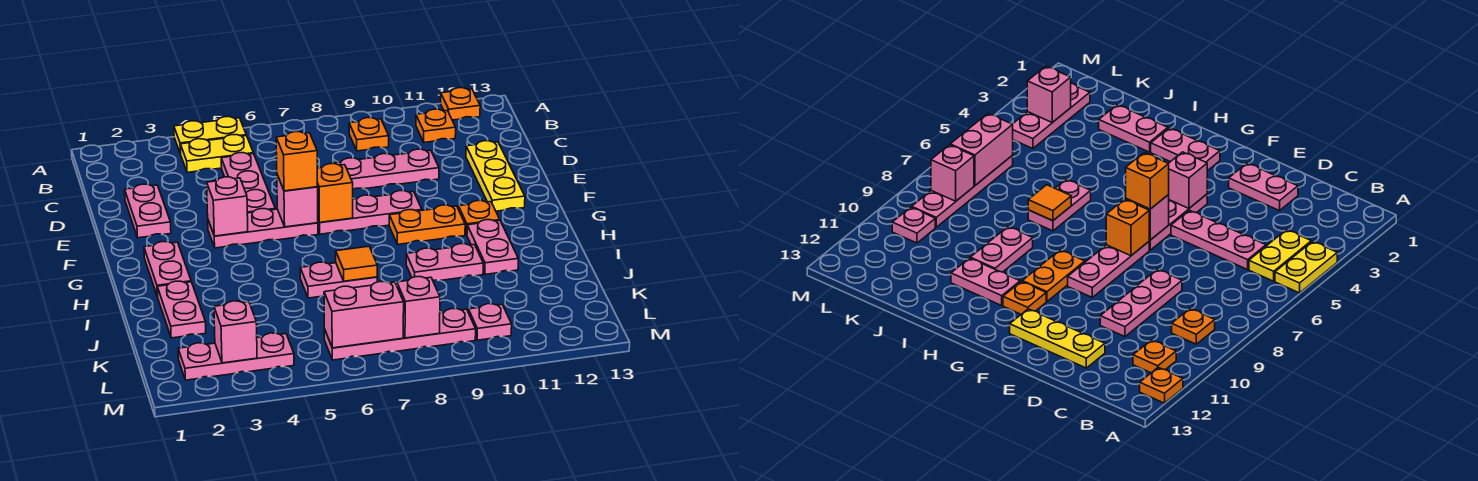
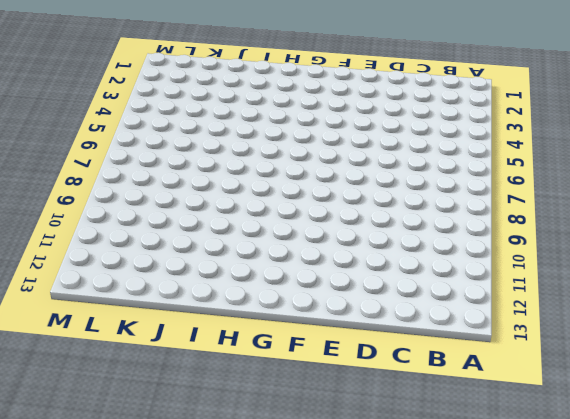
none -> yellow 1x2 plate [174,117,246,154]
none -> orange 1x1 plate [441,88,480,120]
none -> yellow 1x2 plate [180,135,253,173]

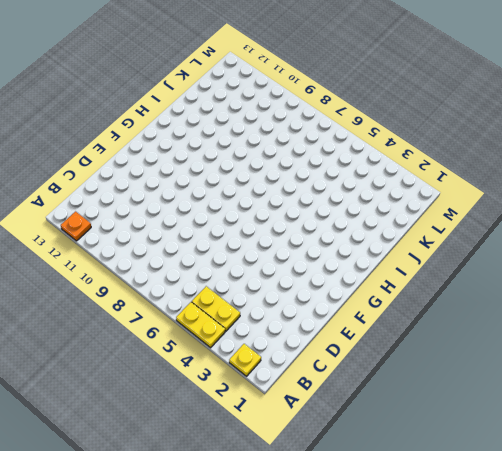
yellow 1x1 plate [229,344,261,376] -> none
none -> orange 1x1 plate [349,118,389,151]
none -> orange 1x1 plate [416,109,456,142]
none -> pink 1x3 plate [221,153,275,213]

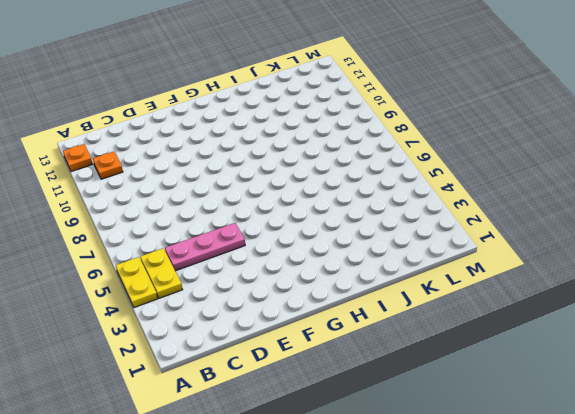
none -> orange 1x1 plate [349,118,389,151]
none -> pink 1x2 plate [125,184,171,238]
none -> pink 1x3 plate [331,149,439,189]

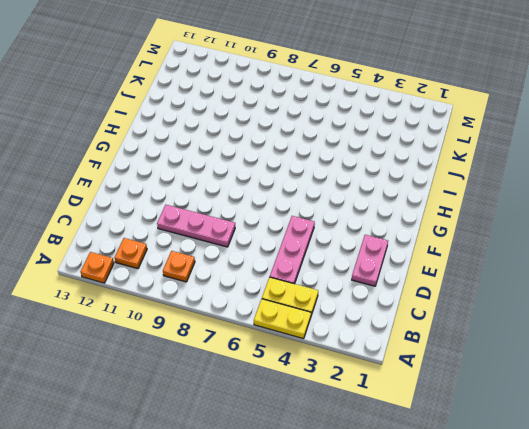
none -> yellow 1x3 plate [466,141,525,211]
none -> pink 1x3 plate [208,209,318,248]
none -> pink 1x3 plate [318,191,422,234]

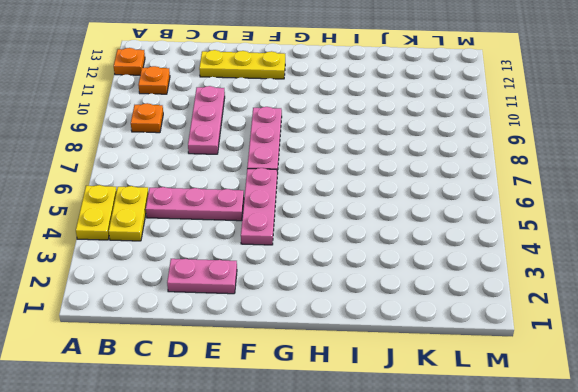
none -> pink 1x2 plate [144,242,191,297]
none -> orange 1x2 plate [389,205,465,245]
none -> orange 1x1 plate [458,201,500,235]

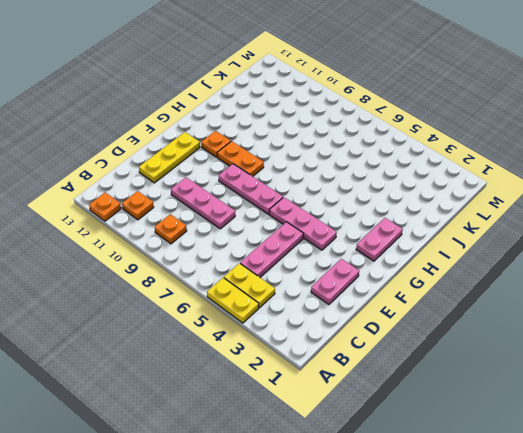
none -> pink 1x2 plate [467,220,518,274]
none -> pink 1x2 plate [157,281,206,338]
none -> pink 1x2 plate [300,262,377,298]

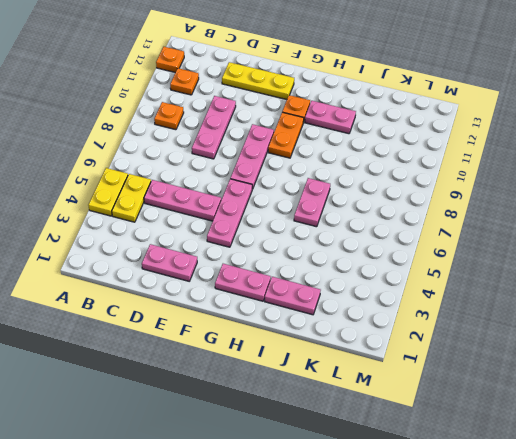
none -> pink 1x2 plate [406,244,483,281]
none -> pink 1x3 plate [178,333,294,380]
none -> pink 1x4 plate [324,308,476,360]

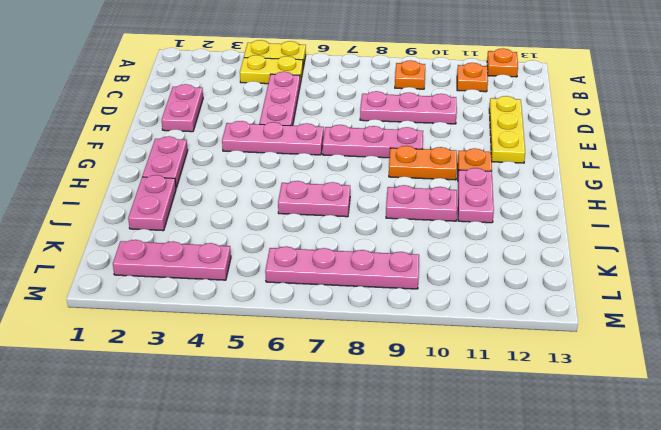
none -> pink 1x1 plate [468,304,512,340]
none -> pink 1x1 brick [207,177,248,236]
none -> pink 1x1 brick [277,175,318,227]

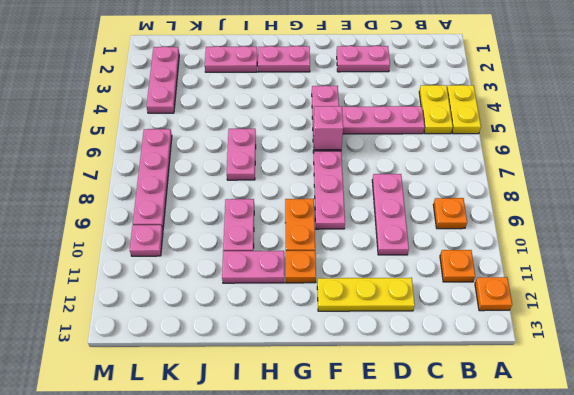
none -> pink 1x1 brick [207,177,248,236]
none -> orange 1x1 brick [317,164,353,222]
none -> orange 1x1 tile [336,246,377,281]

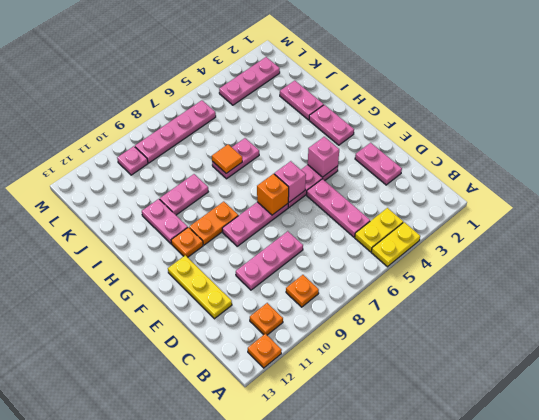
none -> pink 1x1 brick [214,301,257,363]
none -> pink 1x2 brick [324,282,404,348]
none -> pink 1x1 brick [397,277,440,338]

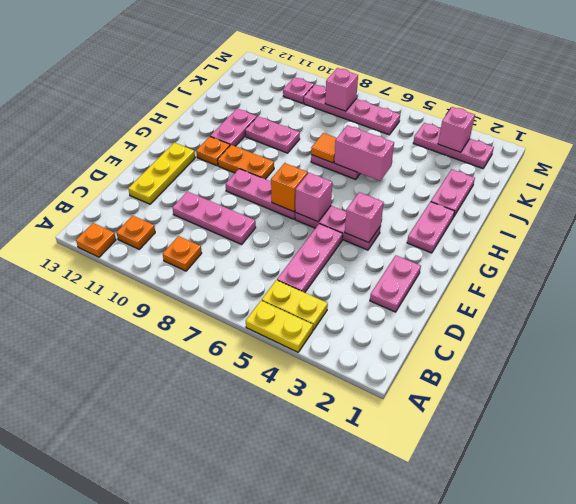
pink 1x2 brick [334,125,394,181] -> pink 1x2 brick moved to [324,282,404,348]
none -> orange 1x1 brick [276,132,318,191]

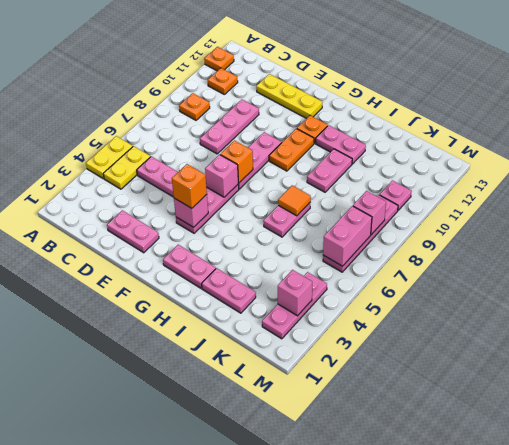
orange 1x1 brick [172,164,207,208] -> orange 1x1 brick moved to [276,132,318,191]

